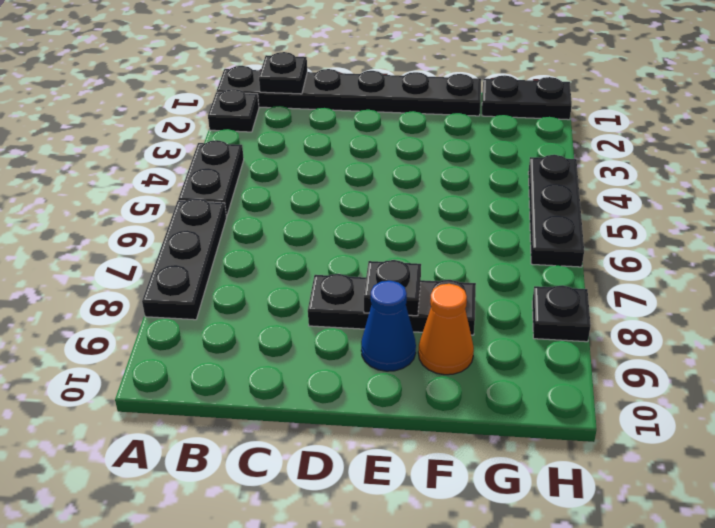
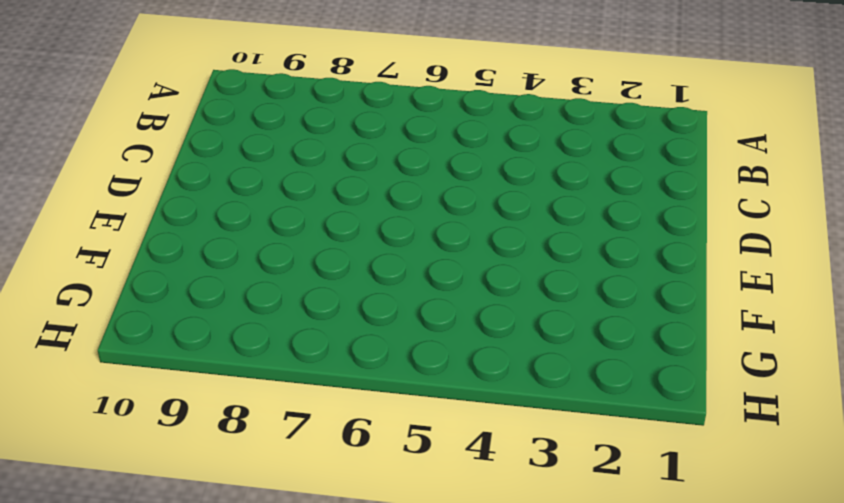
none -> black 1x6 plate [217,66,481,116]
none -> black 1x1 plate [208,89,259,132]
none -> black 1x2 plate [178,140,244,216]

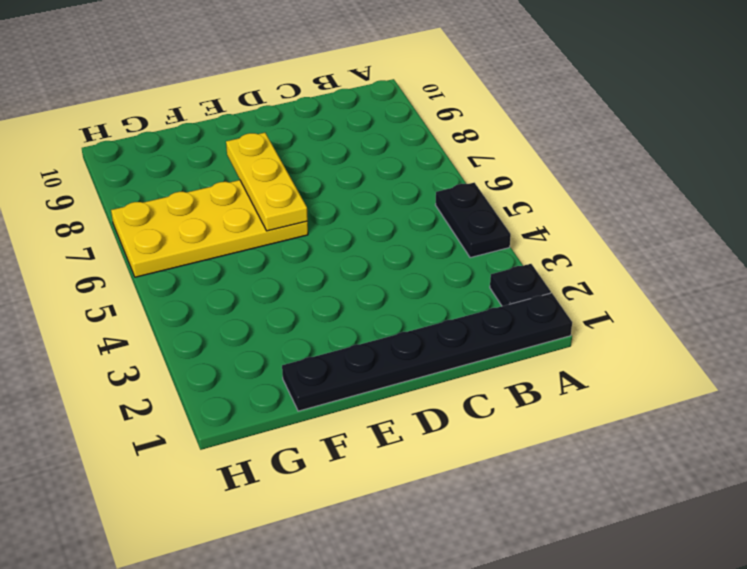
yellow 2x4 plate [111,180,308,277] -> black 1x3 plate [528,155,584,267]
yellow 1x3 plate [226,133,308,231] -> black 1x1 plate [364,260,421,316]
none -> black 1x3 plate [142,199,226,320]
none -> black 1x3 plate [308,274,476,335]
none -> blue 1x1 cone [361,281,416,371]

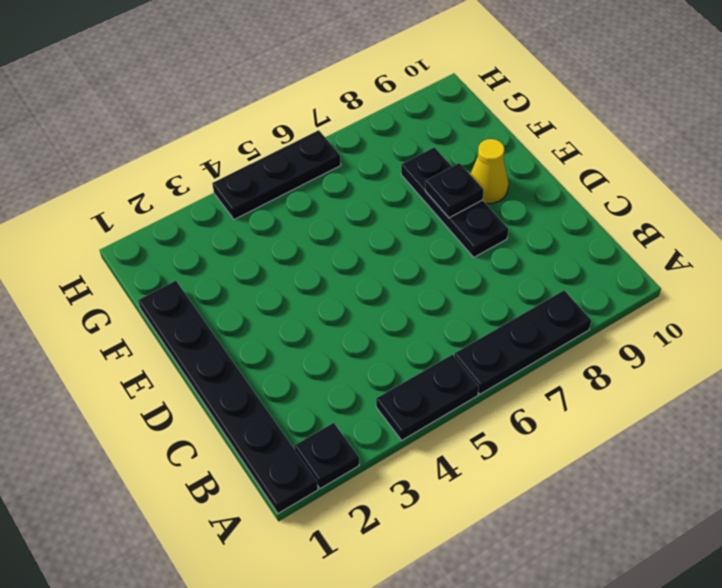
yellow 1x1 cone [470,139,509,204] -> blue 1x1 cone [361,281,416,371]
none -> orange 1x1 cone [418,284,474,375]
none -> black 1x2 plate [482,75,572,120]
none -> black 1x1 plate [532,285,591,342]

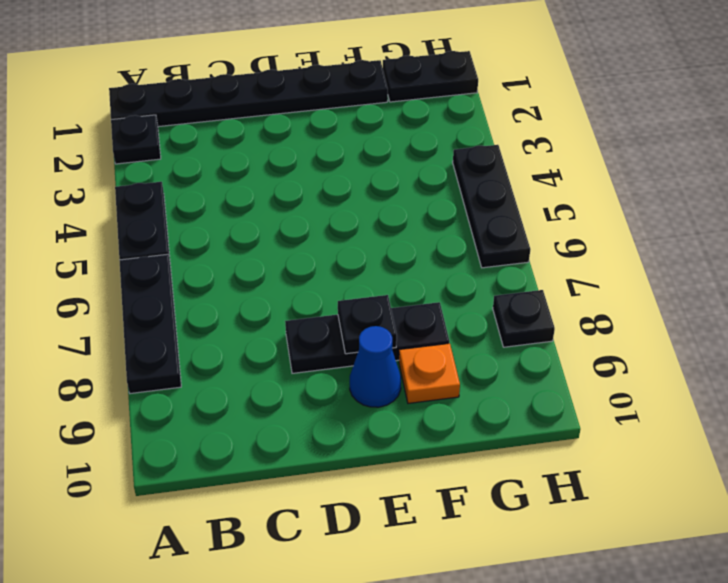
orange 1x1 plate [399,343,460,403] -> orange 1x1 cone [418,284,474,375]
none -> black 1x1 plate [259,52,307,94]

